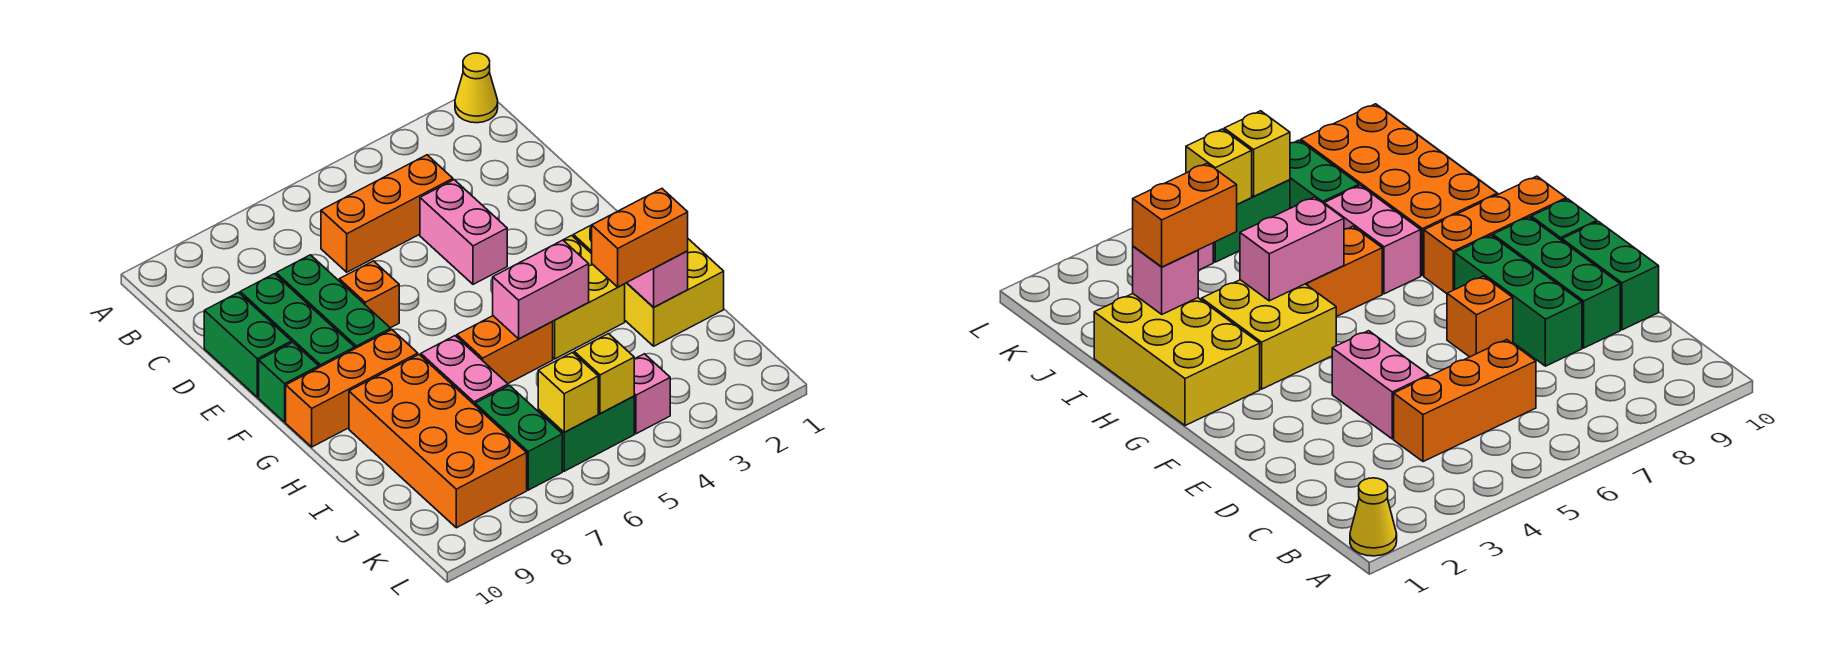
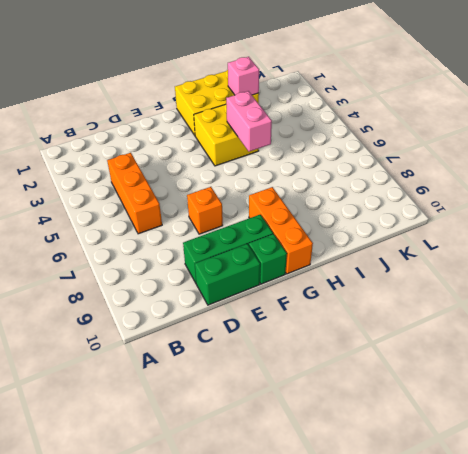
none -> yellow 1x1 cone [455,53,498,123]
none -> pink 1x2 brick [420,180,507,284]
none -> green 1x3 brick [276,255,391,348]

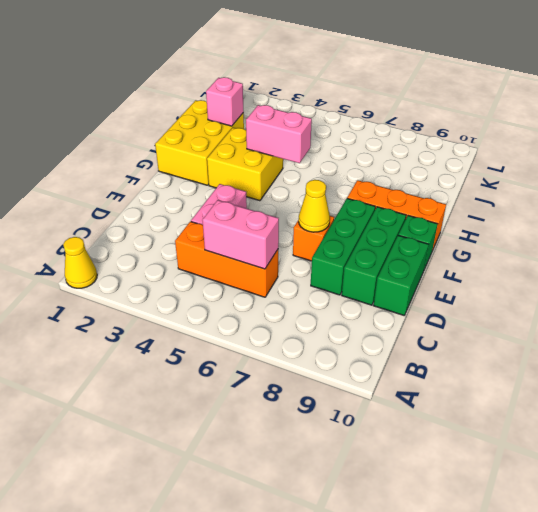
pink 1x2 brick [202,200,279,269] -> pink 1x2 brick turned to [421,336,508,405]
yellow 1x1 cone [299,180,330,232] -> none
none -> orange 1x2 brick [457,316,553,383]
none -> orange 2x4 brick [349,355,527,528]
none -> green 1x2 brick [475,385,562,490]

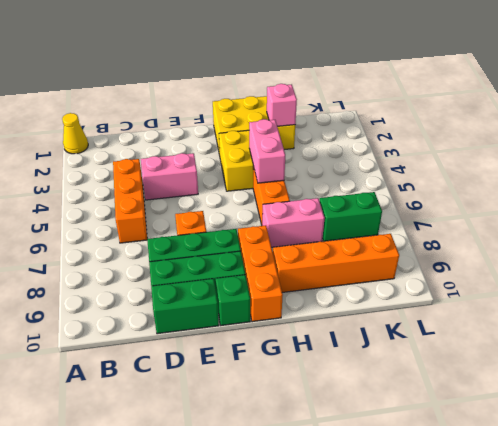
orange 1x4 brick [273,234,399,292] -> orange 2x4 brick [349,355,527,528]
none -> pink 1x1 brick [634,354,670,434]
none -> green 1x2 brick [538,396,634,471]
none -> yellow 1x1 brick [574,334,634,414]

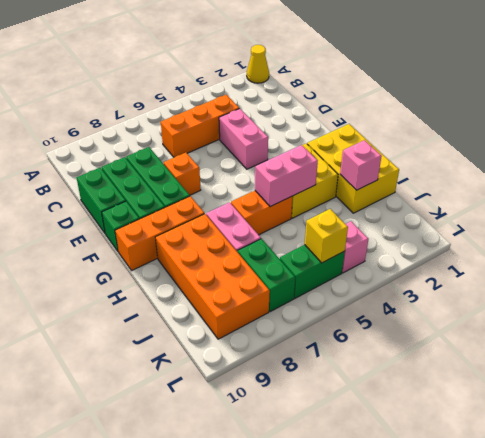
none -> yellow 1x1 brick [538,352,598,432]
none -> orange 1x2 brick [592,189,688,287]

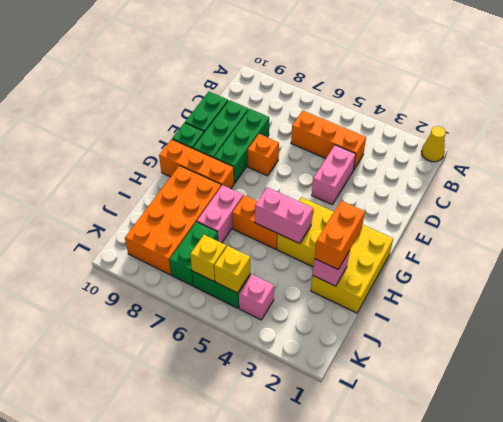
orange 1x2 brick [315,201,365,269] -> orange 1x2 brick turned to [592,189,688,287]

